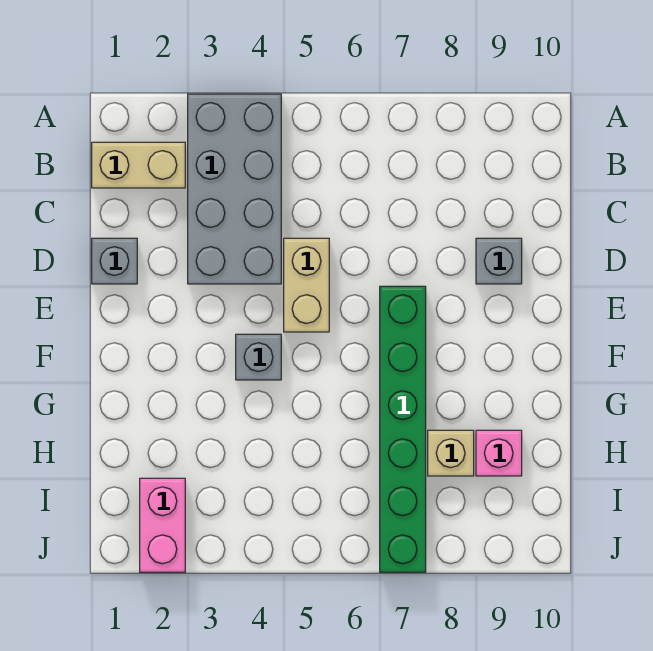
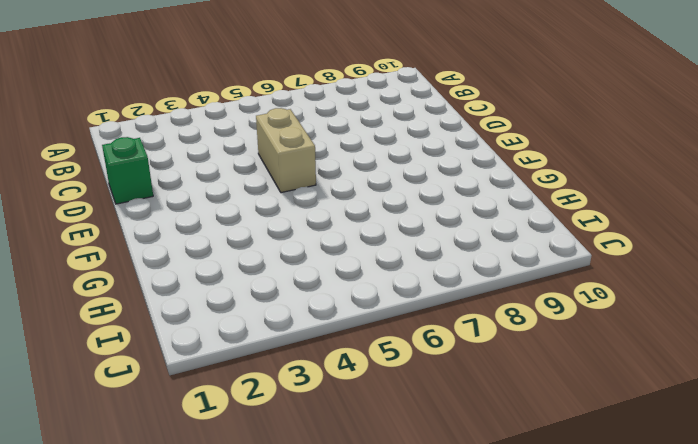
green 1x1 brick [102,137,153,204] -> grey 1x1 brick [92,238,137,284]
none -> grey 2x4 brick [188,94,281,284]
none -> tan 1x2 brick [92,142,185,188]

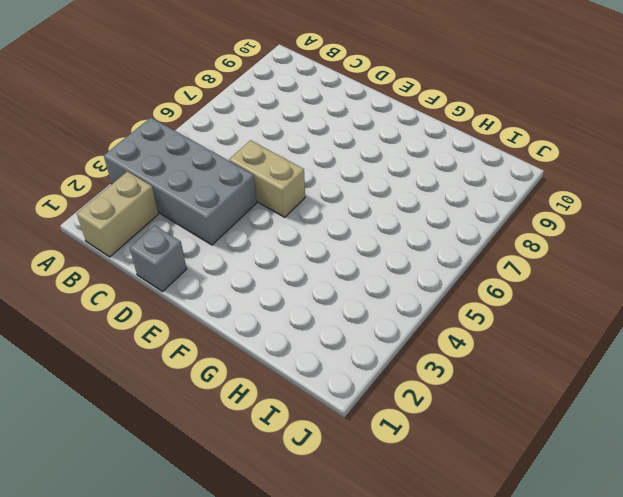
none -> grey 1x1 brick [476,238,522,284]
none -> green 1x6 brick [380,286,426,572]

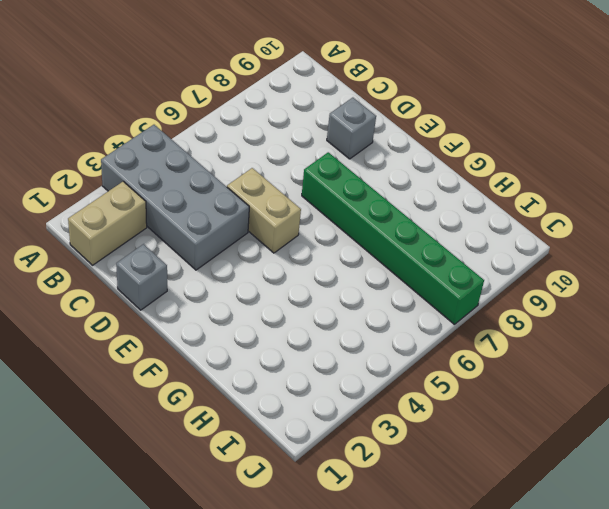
none -> grey 1x1 brick [236,334,281,380]
none -> tan 1x1 brick [428,430,474,476]

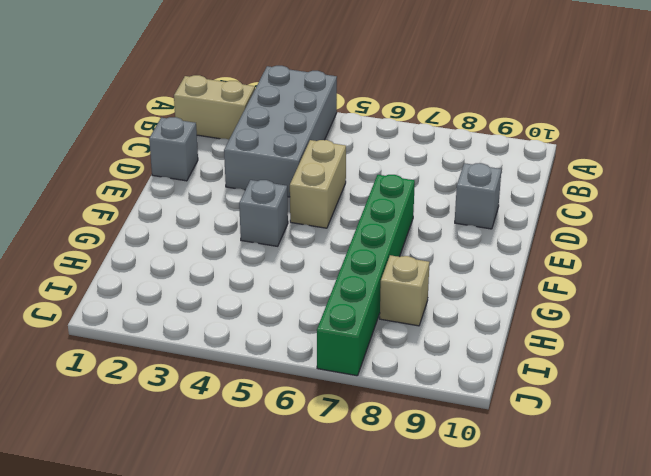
none -> pink 1x1 brick [476,430,522,476]
none -> pink 1x2 brick [140,478,185,572]

